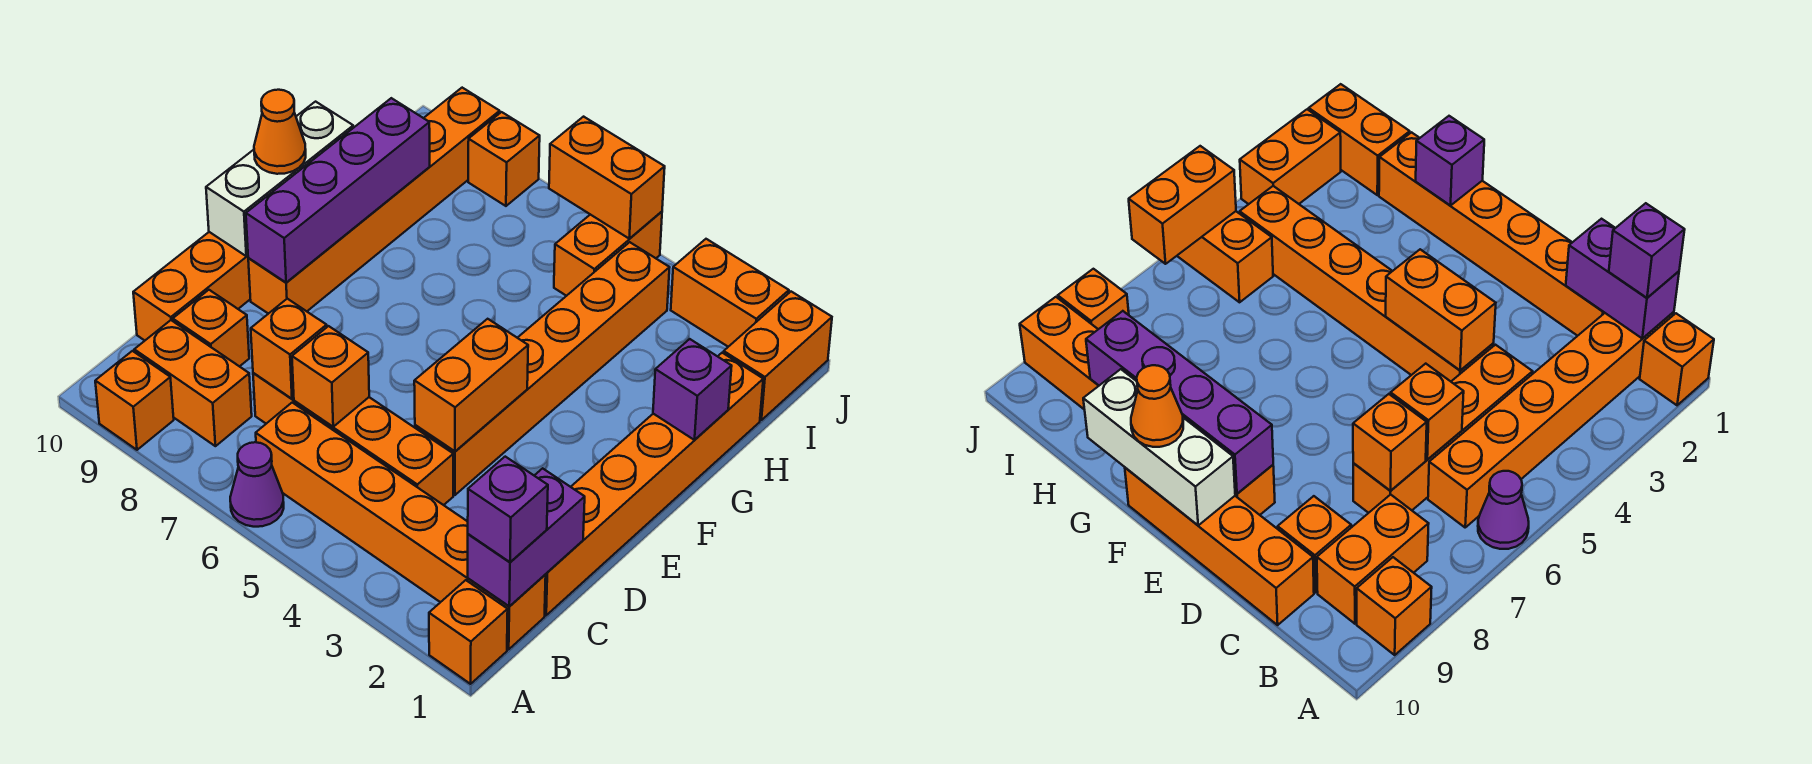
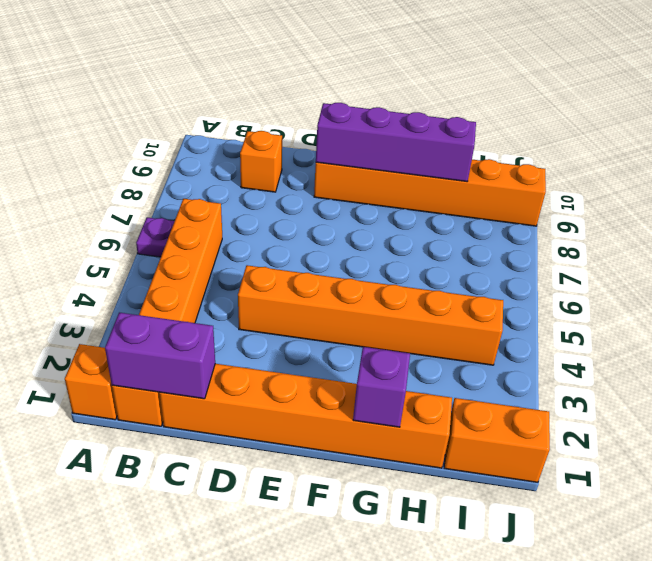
purple 1x1 plate [136,217,174,257] -> purple 1x1 cone [230,442,284,527]
none -> orange 1x1 brick [95,351,174,450]
none -> orange 1x2 brick [134,320,252,446]
none -> orange 1x4 brick [253,373,453,505]

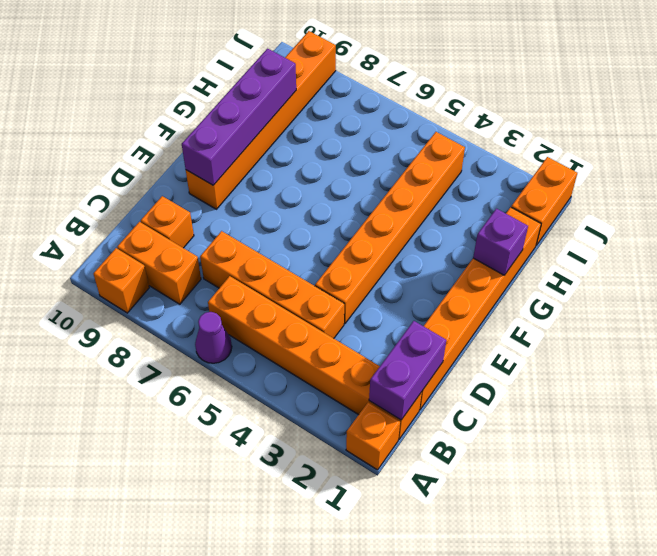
none -> orange 1x4 brick [133,232,250,340]
none -> orange 1x2 brick [554,212,662,296]
none -> orange 1x2 brick [671,239,789,347]

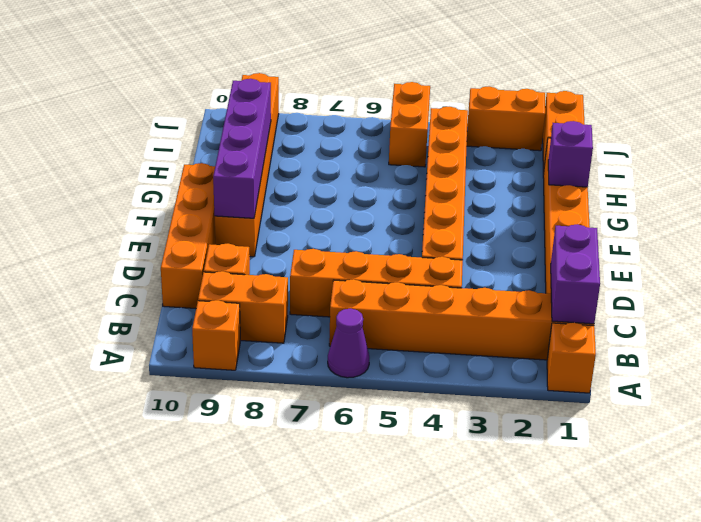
none -> orange 1x1 brick [468,112,540,206]
none -> orange 1x1 brick [292,326,369,427]
none -> orange 1x1 brick [251,299,327,399]

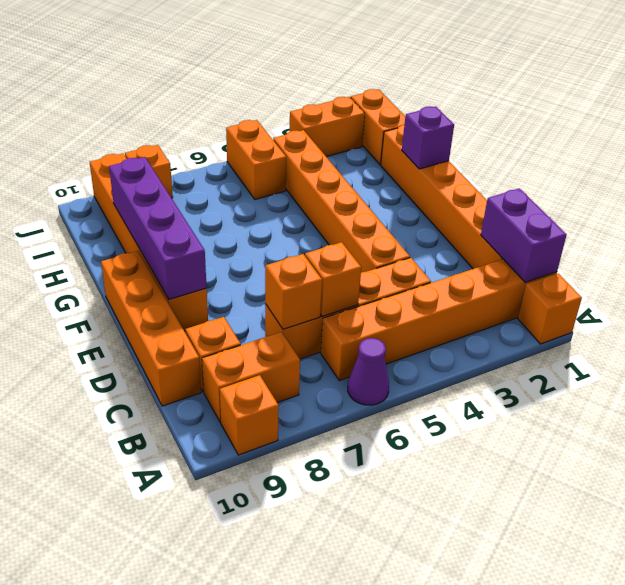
none -> orange 1x2 brick [414,319,528,451]
none -> white 1x3 brick [206,102,353,256]
none -> orange 1x2 brick [549,117,665,239]

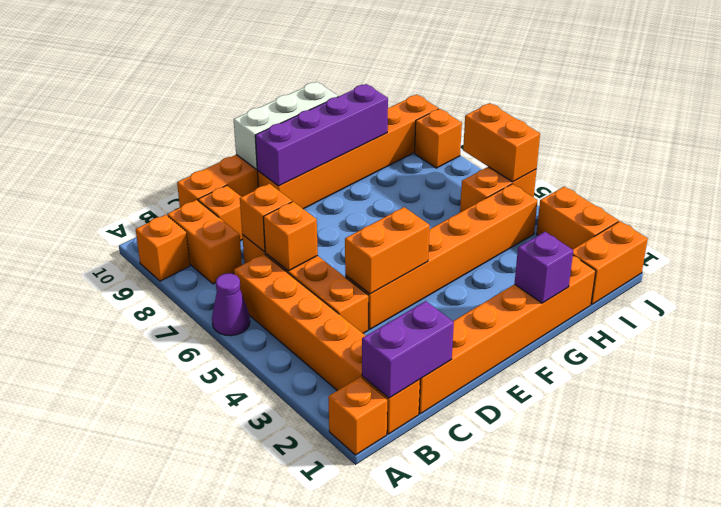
none -> purple 1x1 brick [468,457,548,562]
none -> orange 1x1 cone [254,90,306,174]

